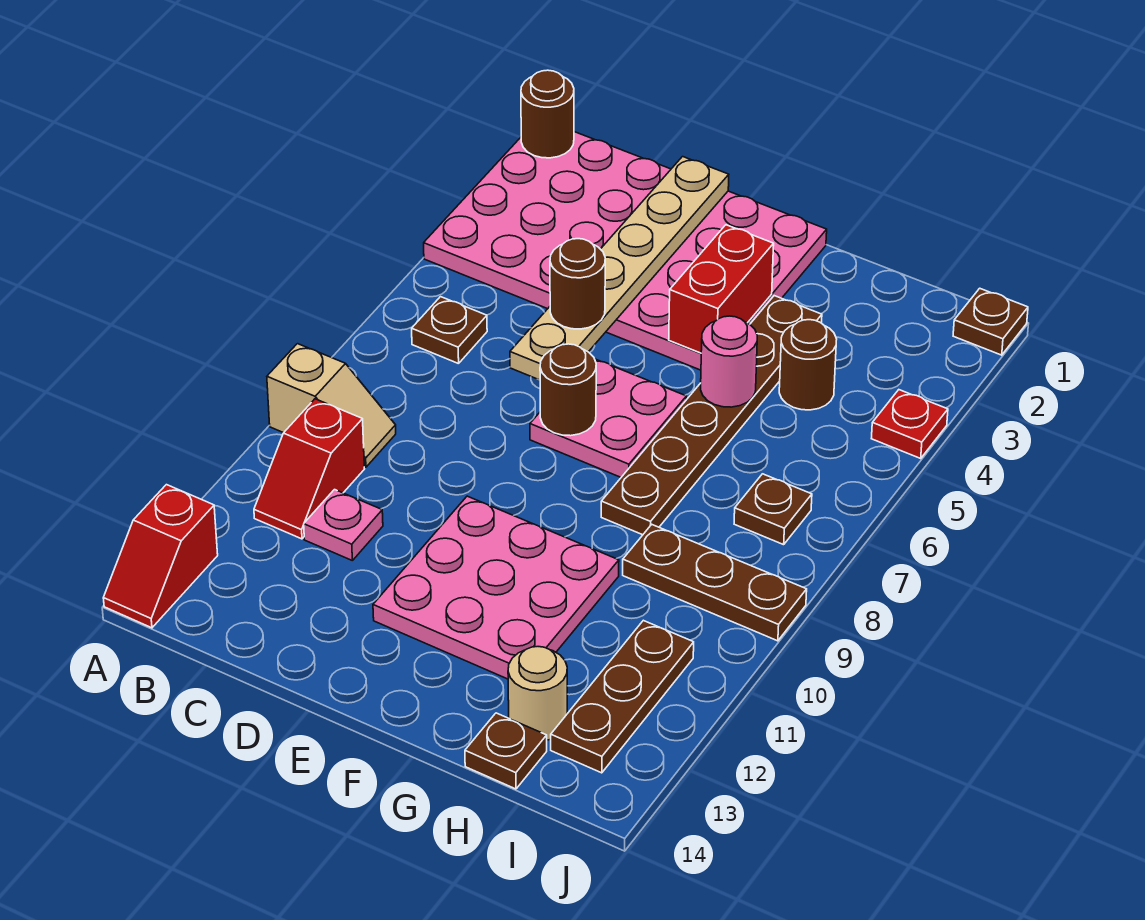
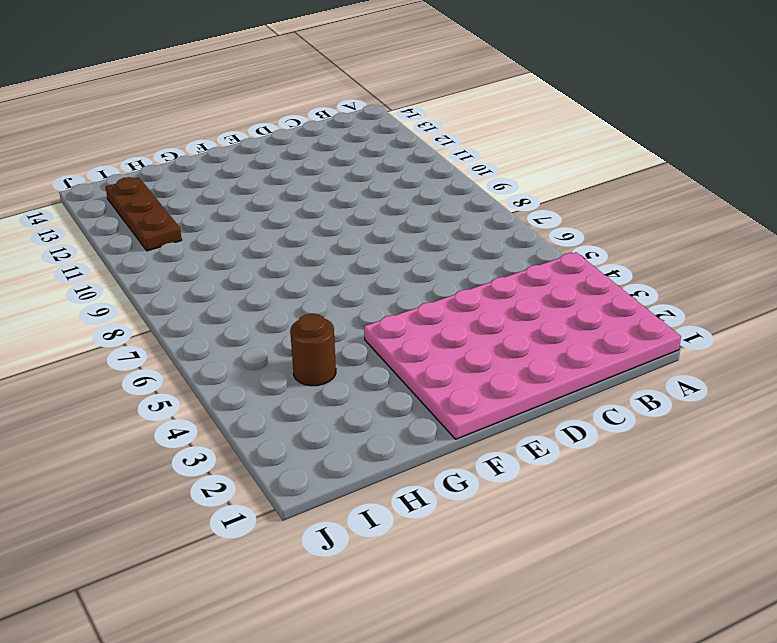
none -> tan 1x2 slope [267,344,396,467]
none -> red 1x2 slope [103,485,218,628]
none -> brown 1x1 plate [412,297,487,364]

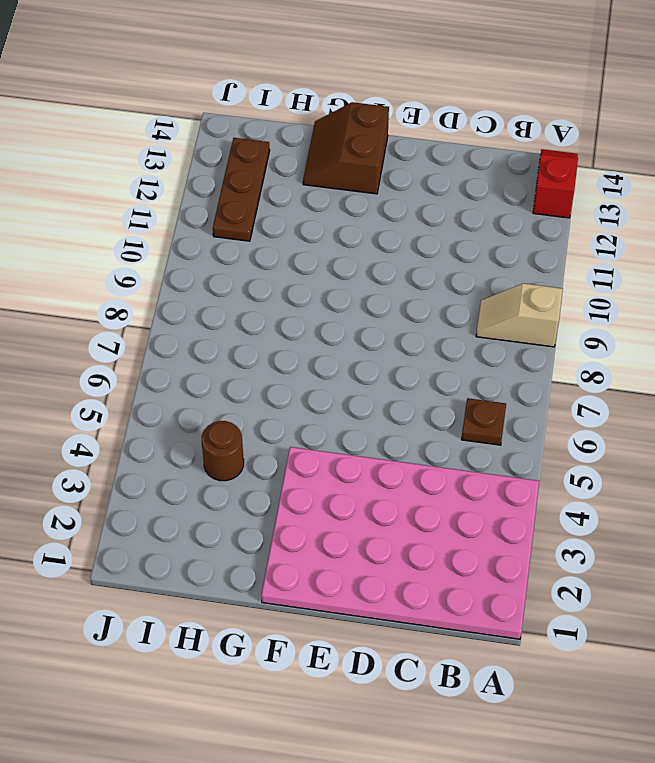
brown 2x2 slope [303,102,389,194] -> none
none -> red 1x2 slope [254,399,364,539]
none -> pink 1x1 plate [304,490,383,560]
none -> pink 2x2 plate [530,359,686,477]

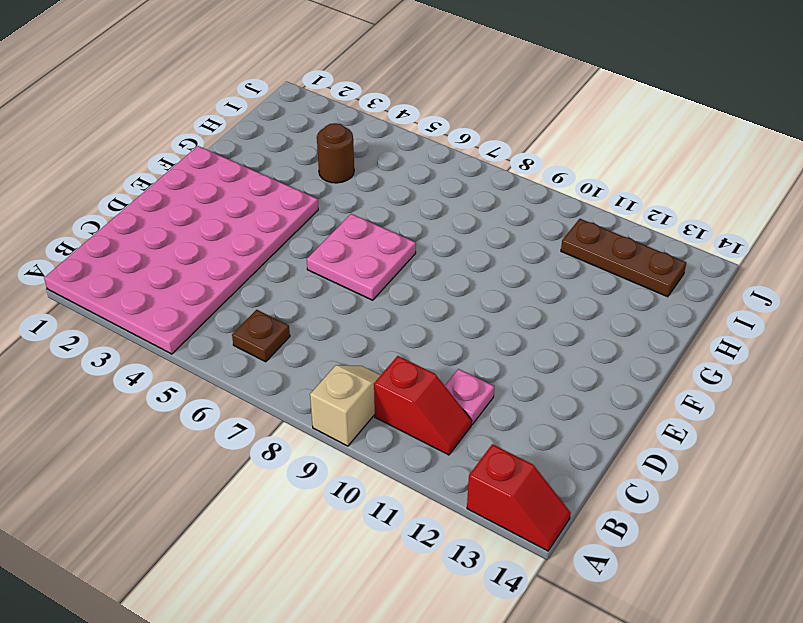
none -> pink 3x3 plate [373,496,619,679]
none -> brown 1x6 plate [601,296,822,535]
none -> brown 1x3 plate [623,525,807,641]

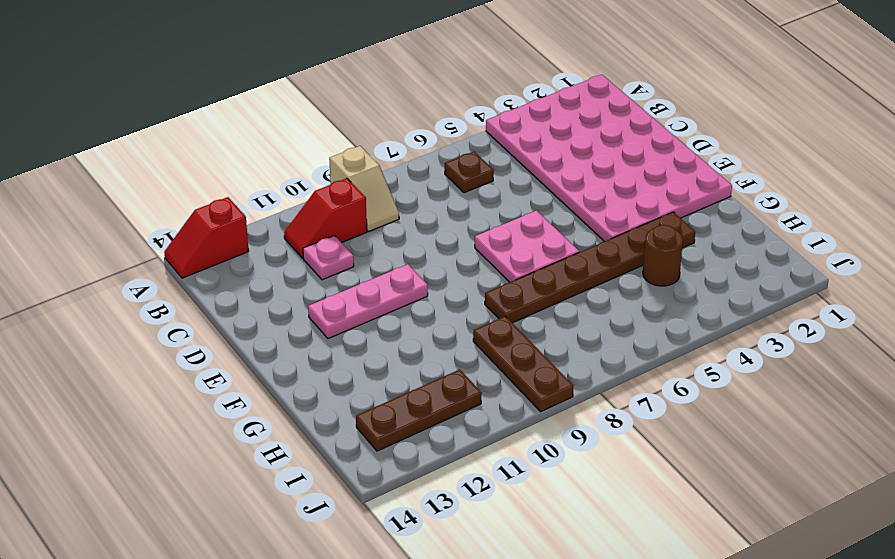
pink 1x3 plate [308,264,428,339] -> pink 3x3 plate [373,496,619,679]
none -> tan 1x1 round brick [508,647,567,740]
none -> brown 1x1 plate [465,713,547,789]
none -> brown 1x1 plate [734,474,812,545]

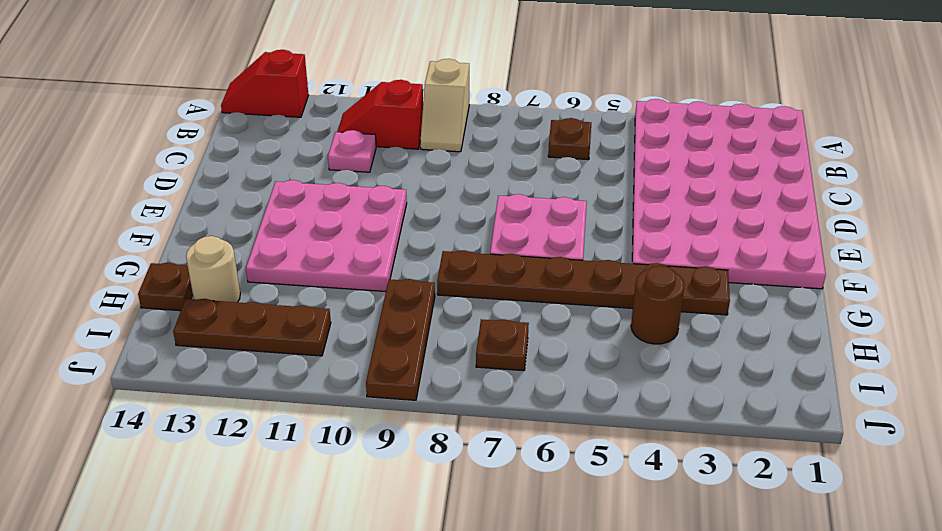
none -> brown 1x1 plate [953,288,1028,355]
none -> red 1x1 plate [871,390,948,458]
none -> brown 1x1 round brick [521,70,574,158]

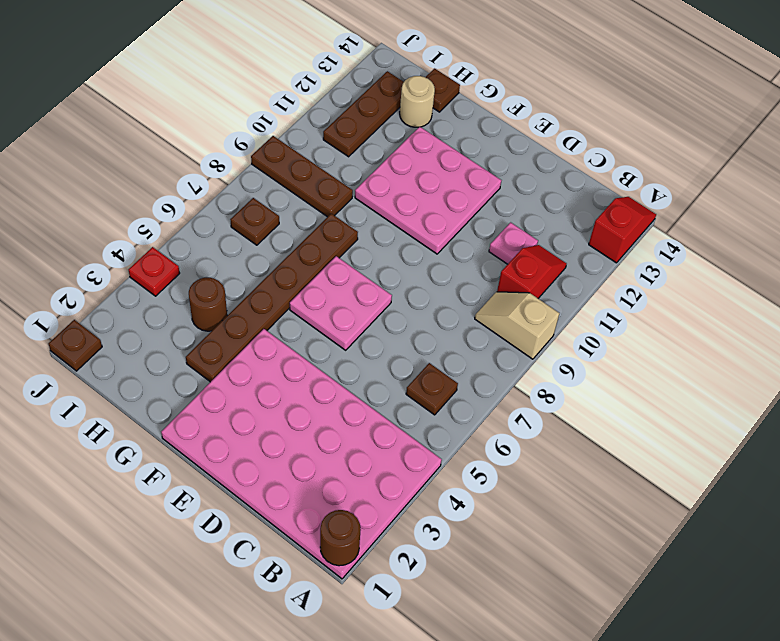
none -> tan 1x6 plate [510,157,729,380]
none -> brown 1x1 round brick [540,344,596,436]
none -> red 1x2 brick [669,225,774,353]

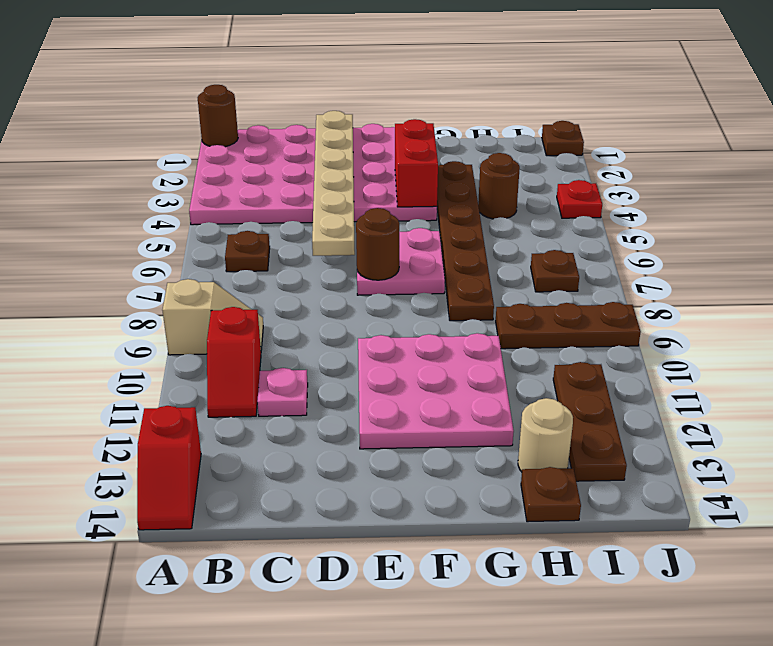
none -> pink 1x1 round brick [701,316,757,407]
none -> brown 1x1 round brick [550,239,605,329]

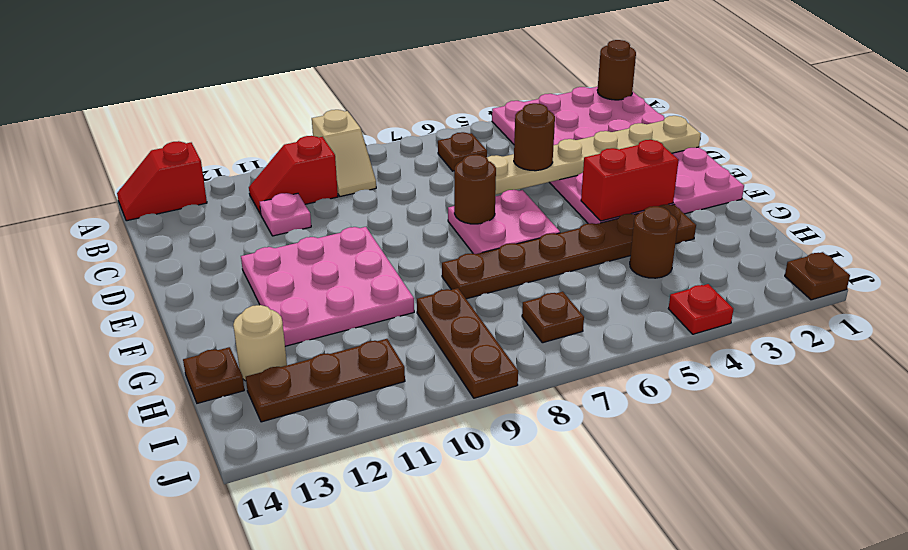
none -> pink 1x1 round brick [701,316,757,407]

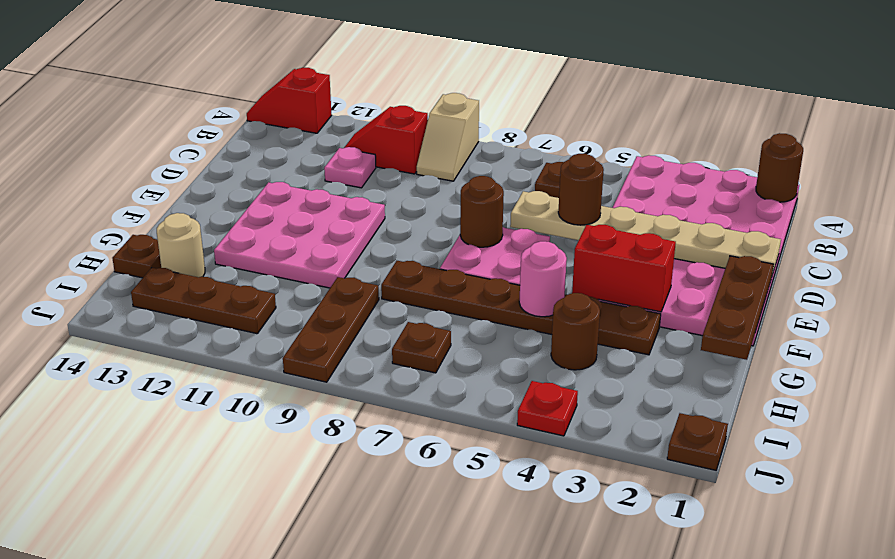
brown 1x3 plate [701,256,774,360] -> none

